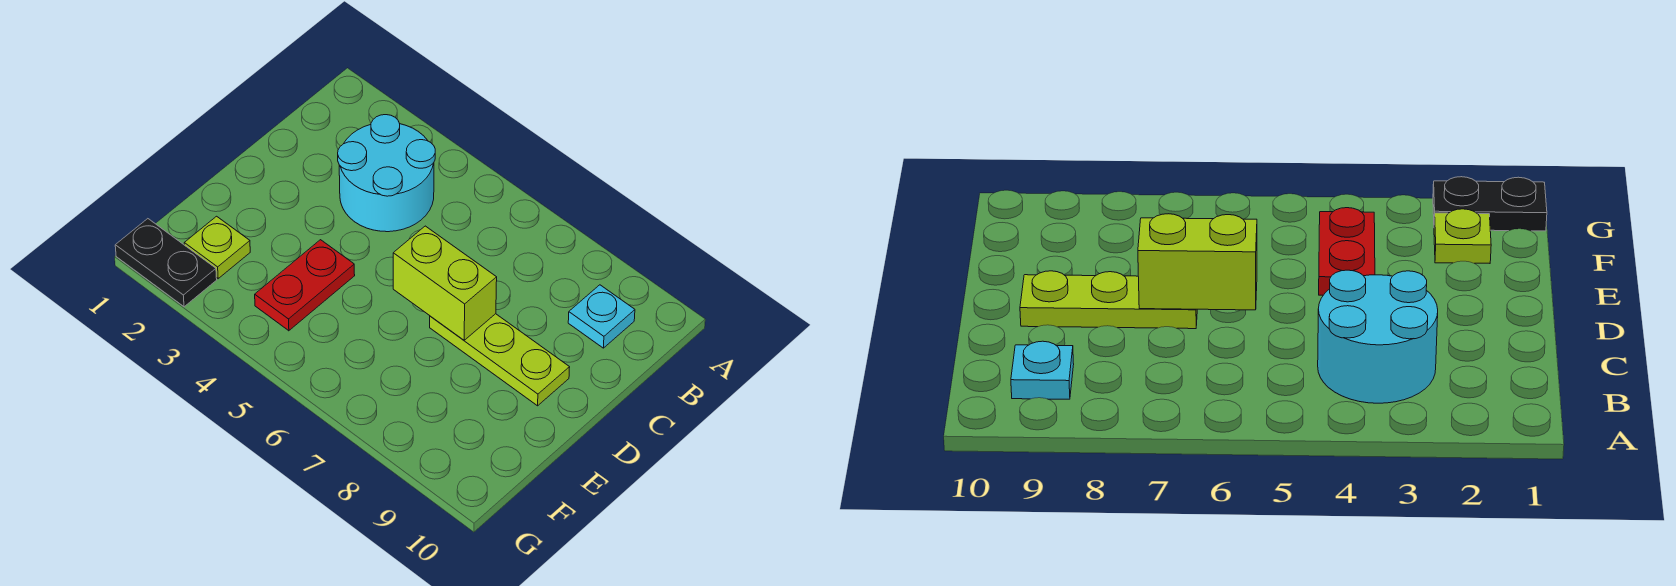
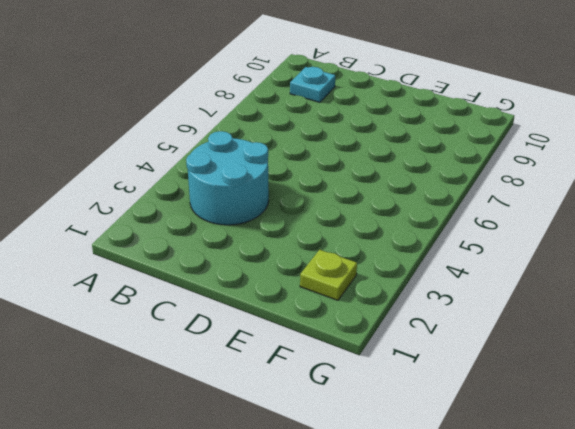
none -> lime 1x3 plate [430,314,570,406]
none -> red 1x2 plate [255,240,355,331]

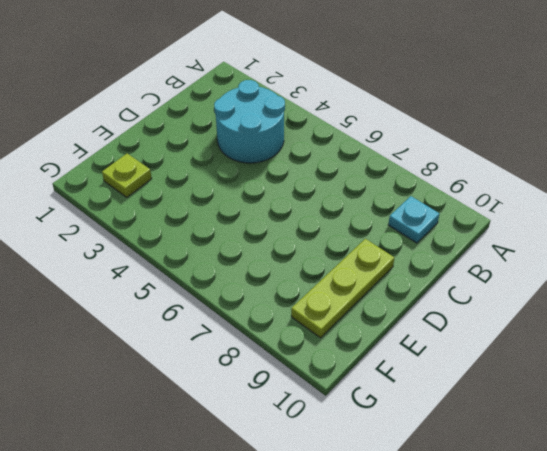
lime 1x3 plate [291,239,394,338] -> lime 1x3 plate turned to [430,314,570,406]
none -> red 1x2 plate [255,240,355,331]
none -> black 1x2 plate [115,219,217,307]

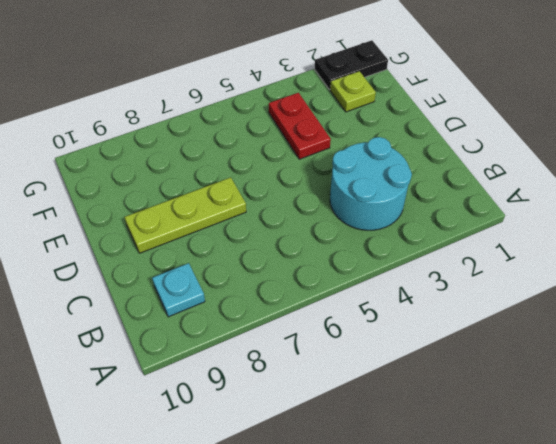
none -> lime 1x2 brick [393,226,497,340]

